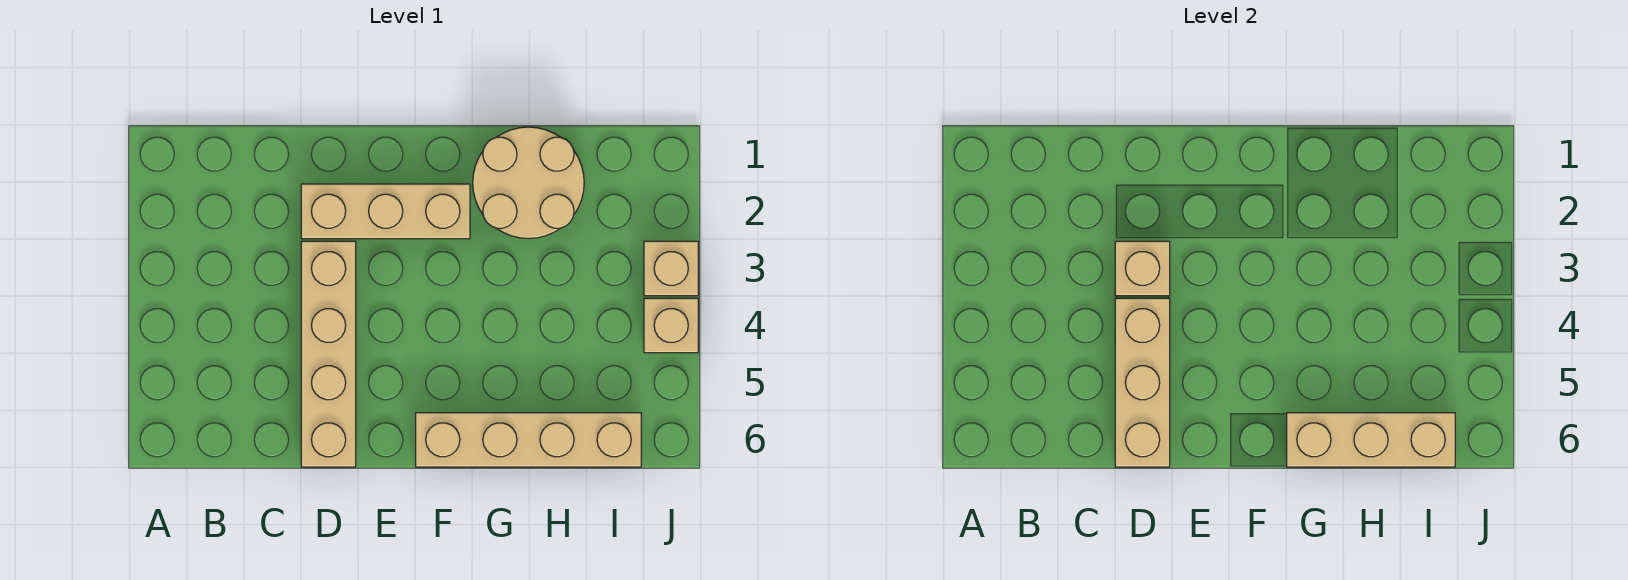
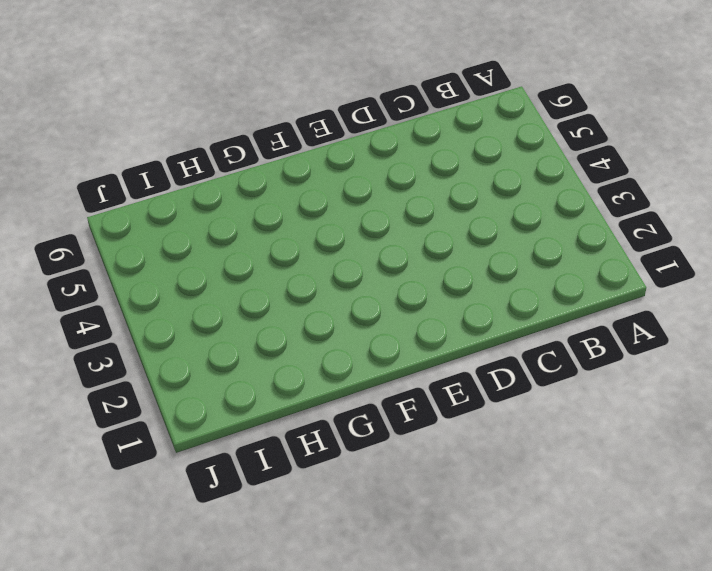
none -> tan 1x3 brick [301,184,470,239]
none -> tan 1x4 brick [301,241,356,467]

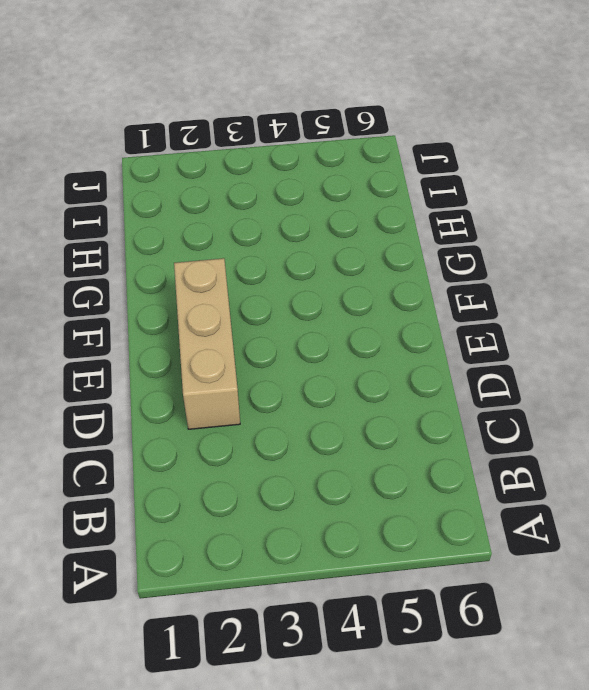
none -> tan 1x4 brick [301,241,356,467]
none -> tan 1x4 brick [416,413,641,467]

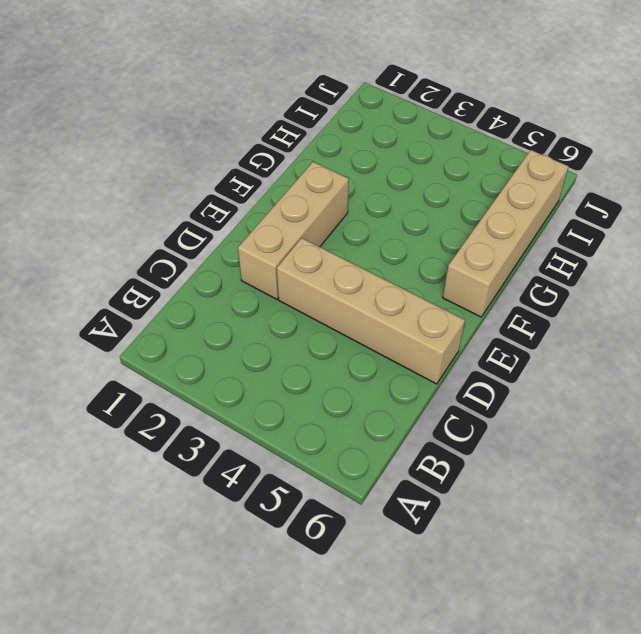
none -> tan 2x2 round brick [473,127,584,239]
none -> tan 1x1 brick [644,241,698,296]

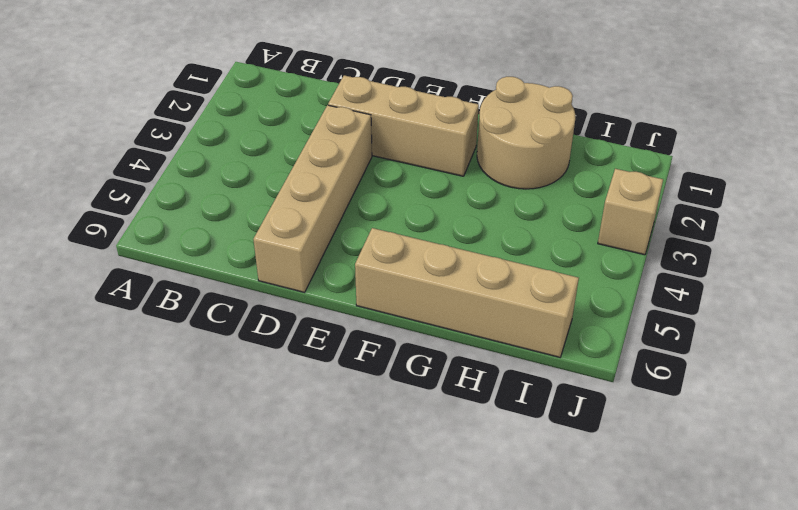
none -> tan 1x1 brick [644,298,698,353]
none -> tan 1x1 brick [1115,241,1170,296]

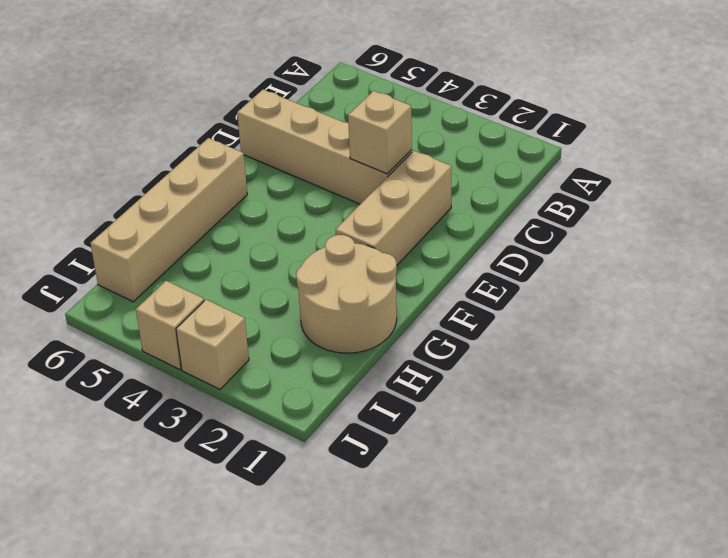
none -> tan 1x3 brick [1115,298,1170,467]
none -> tan 1x3 brick [1287,413,1455,467]

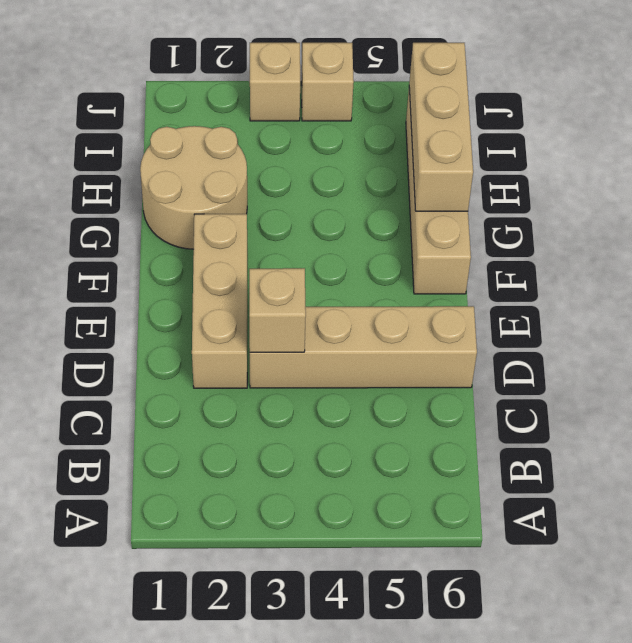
none -> tan 1x3 brick [1115,298,1170,467]

